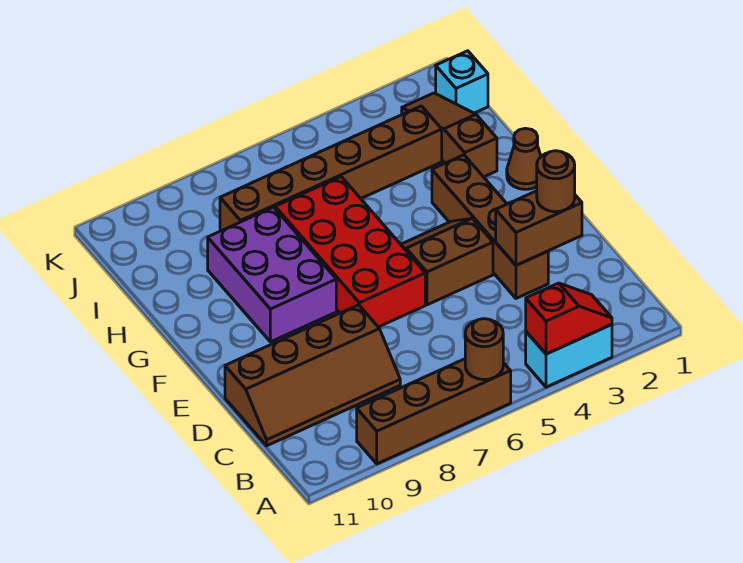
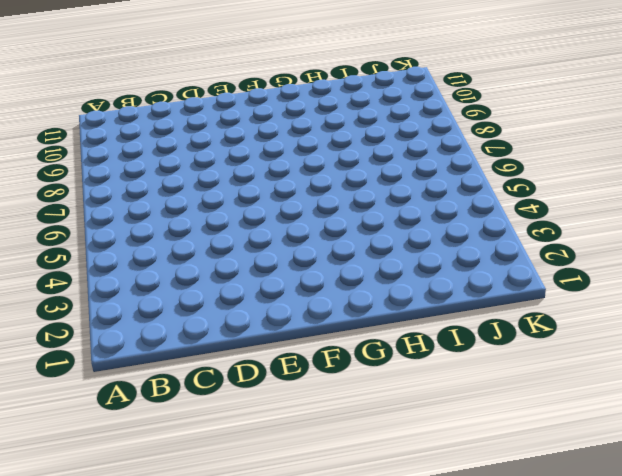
none -> cyan 1x2 brick [526,325,612,387]
none -> brown 1x4 brick [357,359,511,464]
none -> brown 2x4 slope [225,305,400,446]

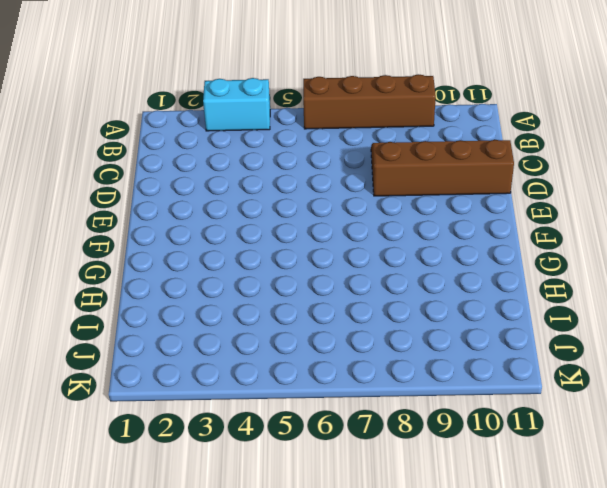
none -> brown 1x4 brick [432,155,548,298]
none -> brown 2x2 slope [401,218,493,305]
none -> red 2x4 brick [275,177,425,327]

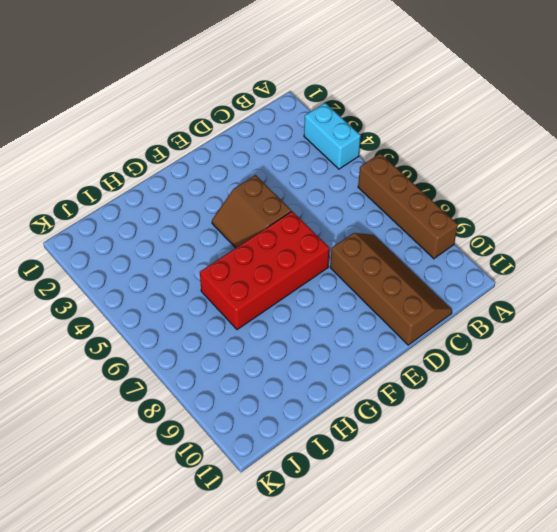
none -> brown 1x4 brick [432,155,548,298]
none -> purple 2x3 brick [208,207,336,342]
none -> brown 1x1 cone [507,128,541,189]

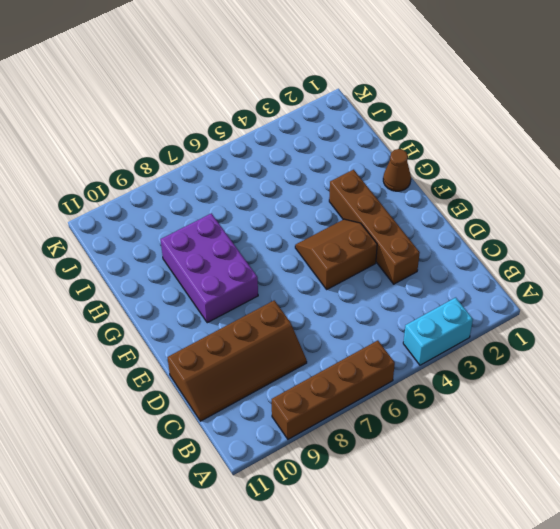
none -> red 2x4 brick [275,177,425,327]
none -> brown 1x3 slope [402,93,497,177]
none -> brown 1x6 brick [220,106,442,231]

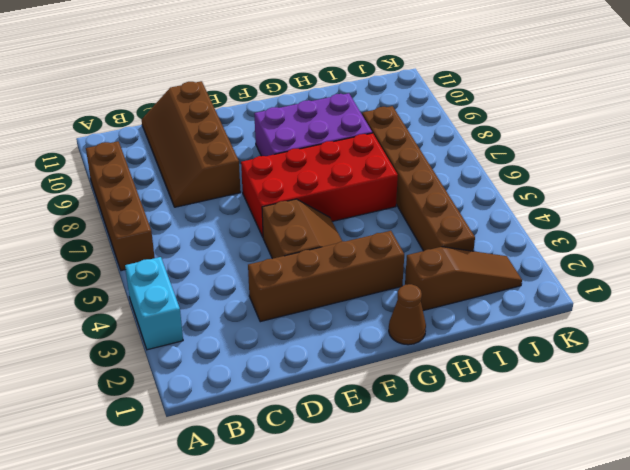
none -> cyan 1x1 brick [436,51,488,113]
none -> red 1x2 slope [526,283,612,354]
none -> brown 1x1 round brick [465,319,503,380]

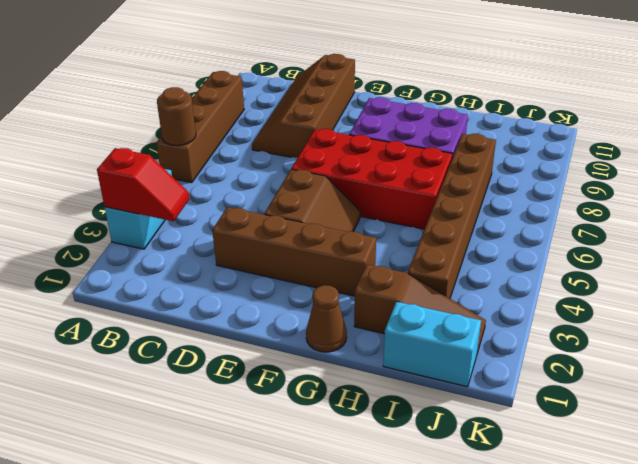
red 1x2 slope [97,148,190,221] -> red 1x2 slope turned to [526,283,612,354]
cyan 1x2 brick [383,301,481,387] -> cyan 1x1 brick [436,51,488,113]
none -> brown 1x2 brick [496,191,582,265]
none -> brown 1x1 round brick [537,151,575,212]

